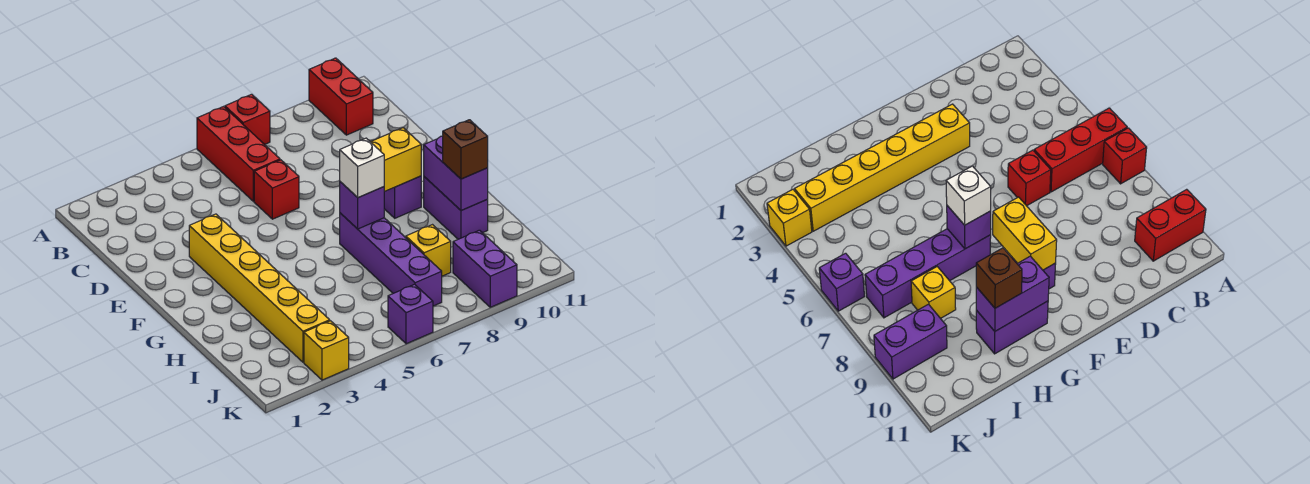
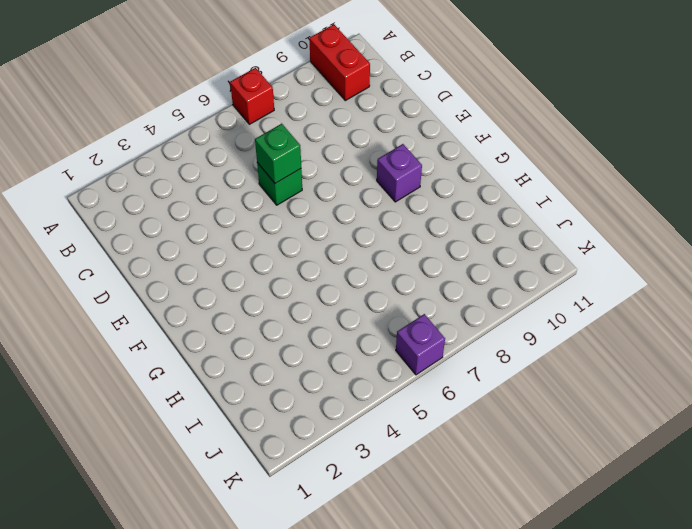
green 1x1 brick [257,163,302,205] -> red 1x1 brick [254,160,299,219]
green 1x1 brick [255,124,301,183] -> none
none -> red 1x3 brick [197,107,280,201]
none -> yellow 1x6 brick [189,214,330,362]
none -> purple 1x4 brick [340,213,442,306]

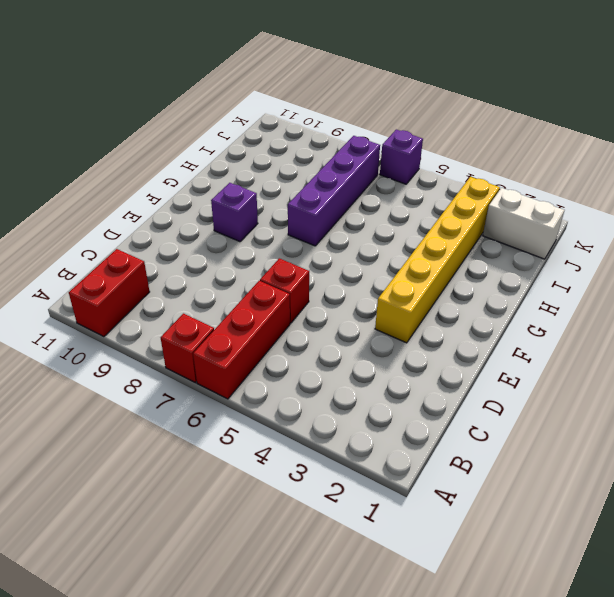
white 1x2 brick [483,188,564,259] -> none
none -> purple 1x2 brick [424,177,488,239]
none -> yellow 1x1 brick [406,225,451,276]
none -> purple 1x2 brick [453,230,517,307]

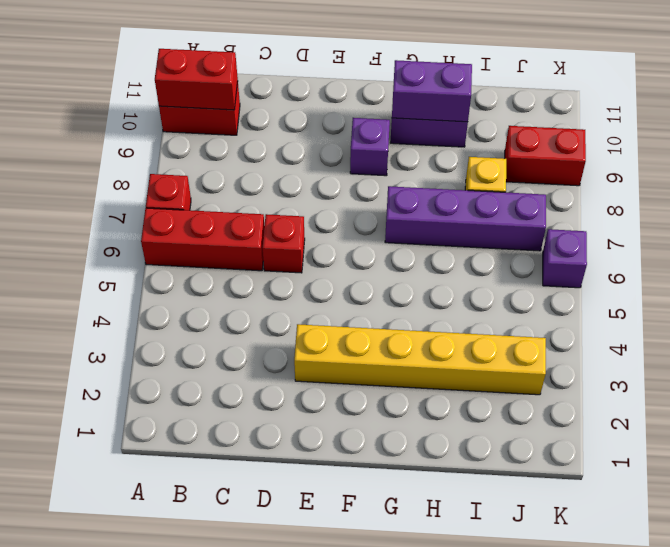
red 1x2 brick [155,49,238,110] -> none
red 1x2 brick [505,126,586,186] -> purple 1x2 brick [453,230,517,307]
none -> yellow 1x1 brick [304,321,349,380]
none -> yellow 1x2 brick [371,128,421,192]
none -> purple 1x1 brick [340,182,384,229]

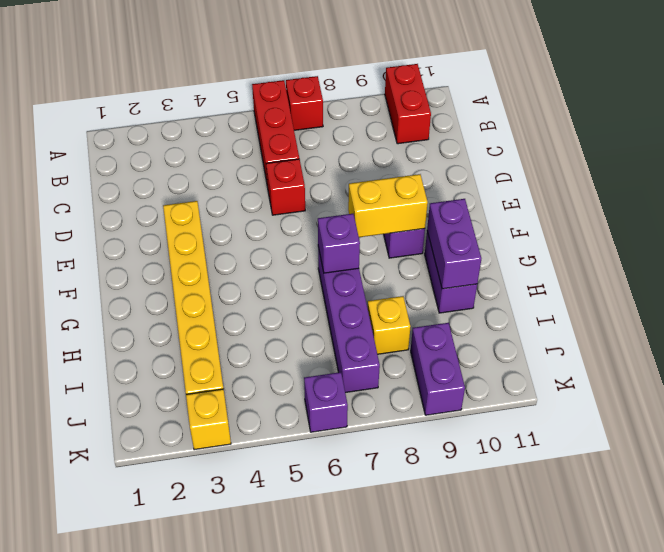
none -> white 1x1 brick [340,138,384,198]
none -> brown 1x1 brick [443,120,488,179]

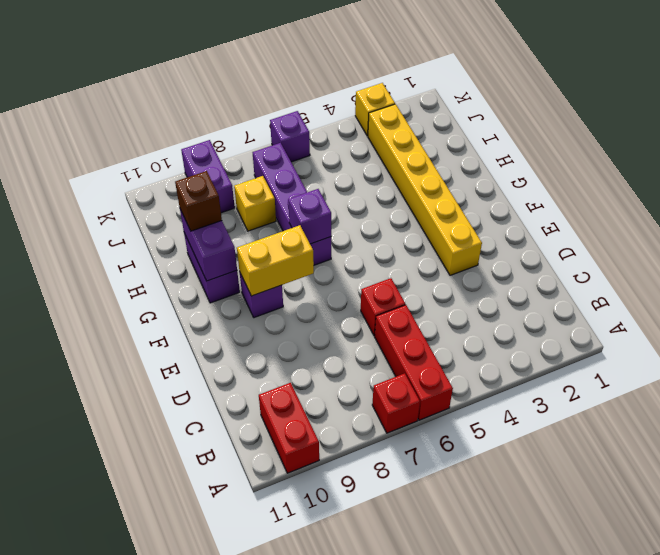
none -> white 1x1 brick [340,138,384,198]

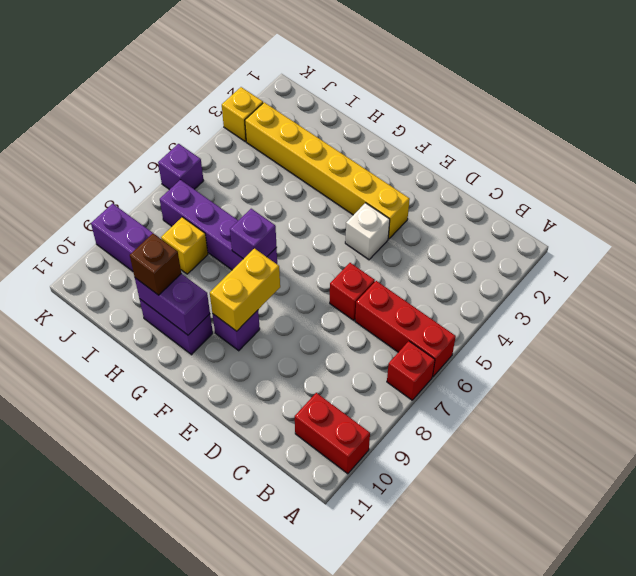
white 1x1 brick [345,203,390,260] -> white 1x1 brick moved to [340,138,384,198]

